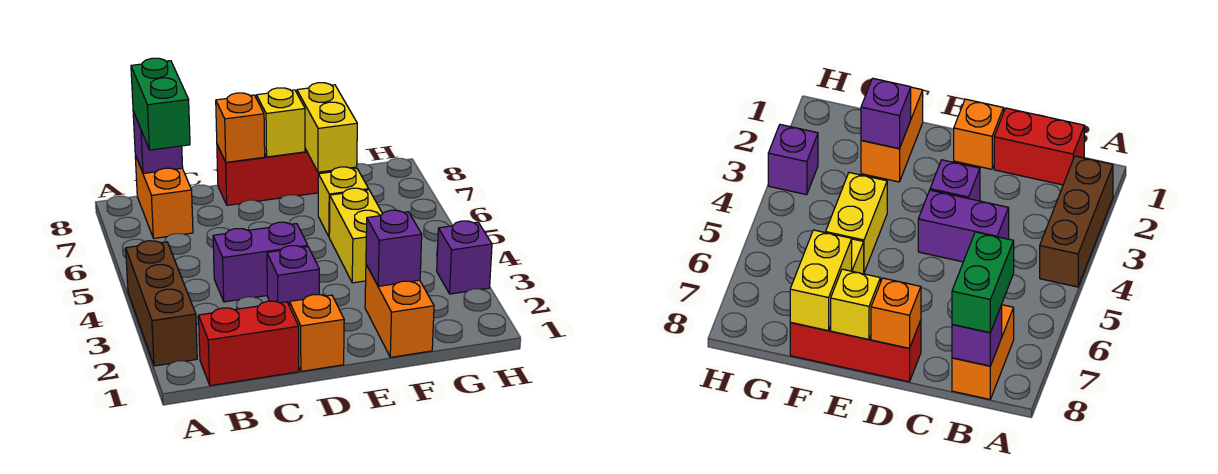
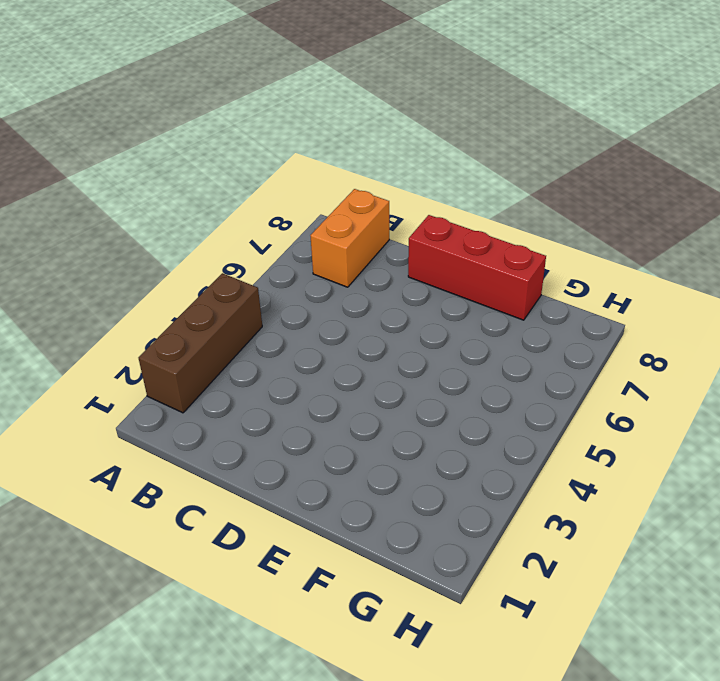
none -> red 1x2 brick [199,301,299,386]
none -> purple 1x2 brick [213,222,308,302]
none -> orange 1x1 brick [290,295,344,371]

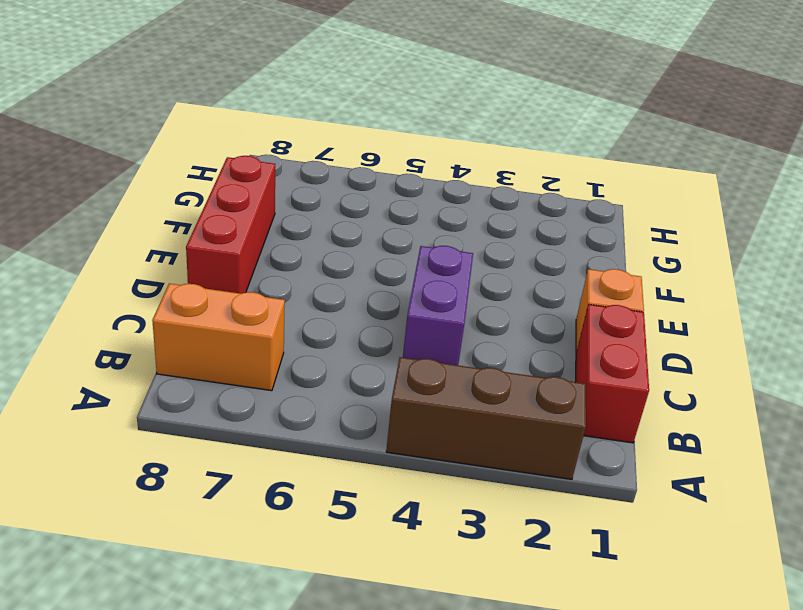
none -> purple 1x1 brick [267,246,319,306]
none -> orange 1x2 brick [365,265,434,357]
none -> yellow 1x2 brick [329,188,383,283]

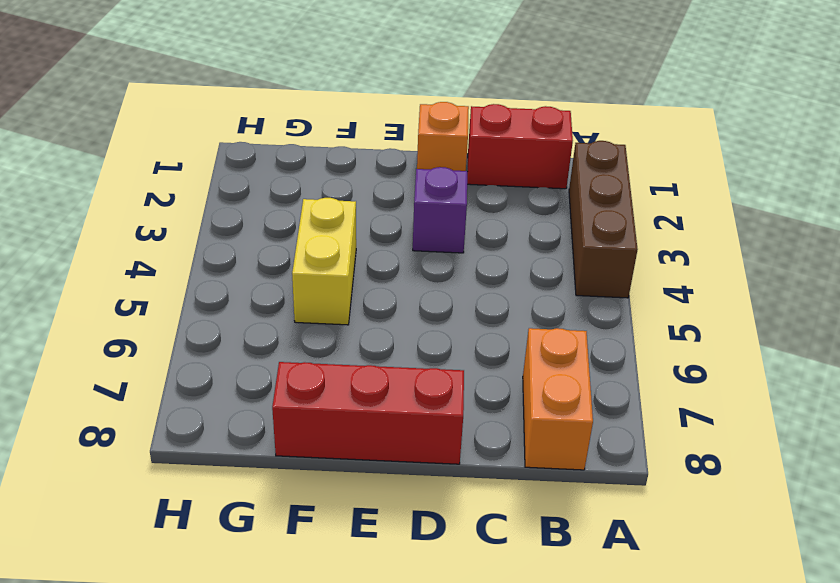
none -> purple 1x2 brick [213,222,308,302]
none -> orange 1x2 brick [365,265,434,357]
none -> yellow 1x1 brick [318,167,369,236]

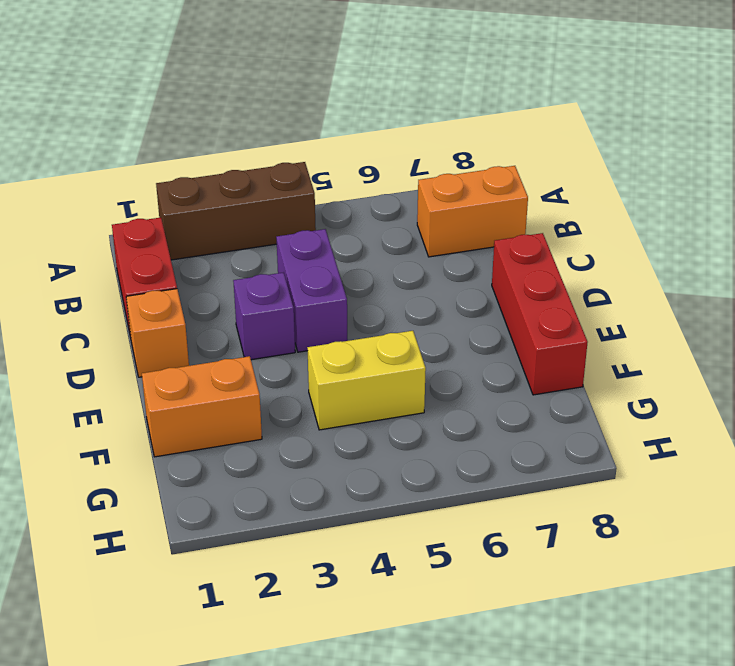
none -> yellow 1x1 brick [318,167,369,236]
none -> purple 1x1 brick [437,221,492,294]
none -> purple 1x1 brick [133,111,183,174]

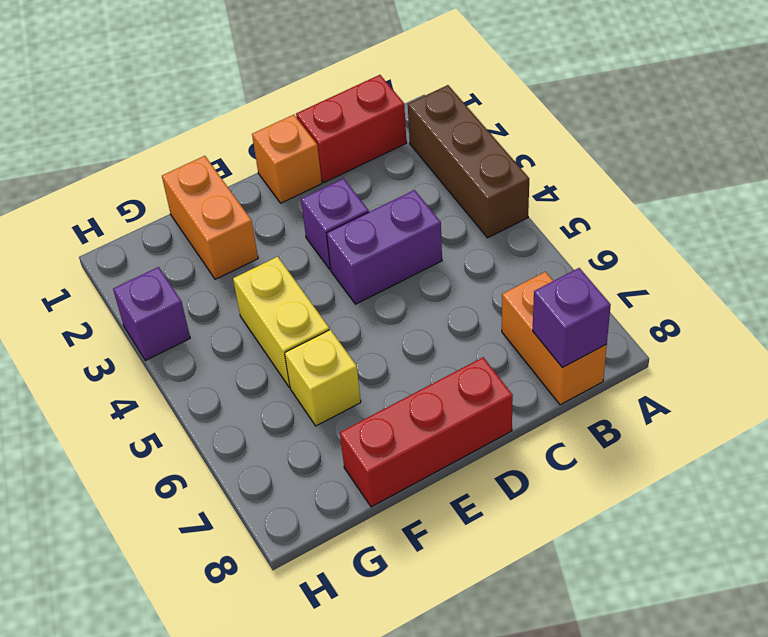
none -> orange 1x1 brick [216,93,265,162]
none -> yellow 1x1 brick [256,88,305,157]
none -> purple 1x1 brick [366,210,422,286]

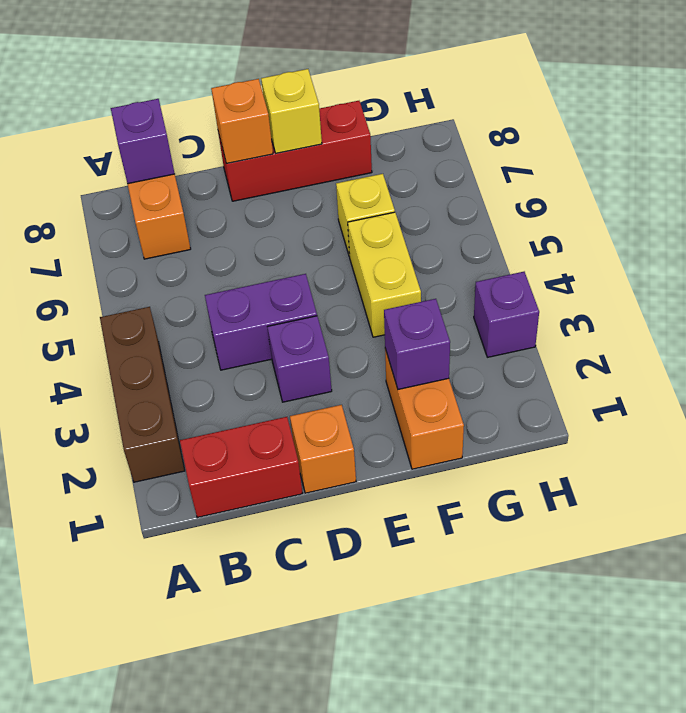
none -> yellow 1x2 brick [297,83,357,172]
none -> green 1x2 brick [131,58,190,150]

